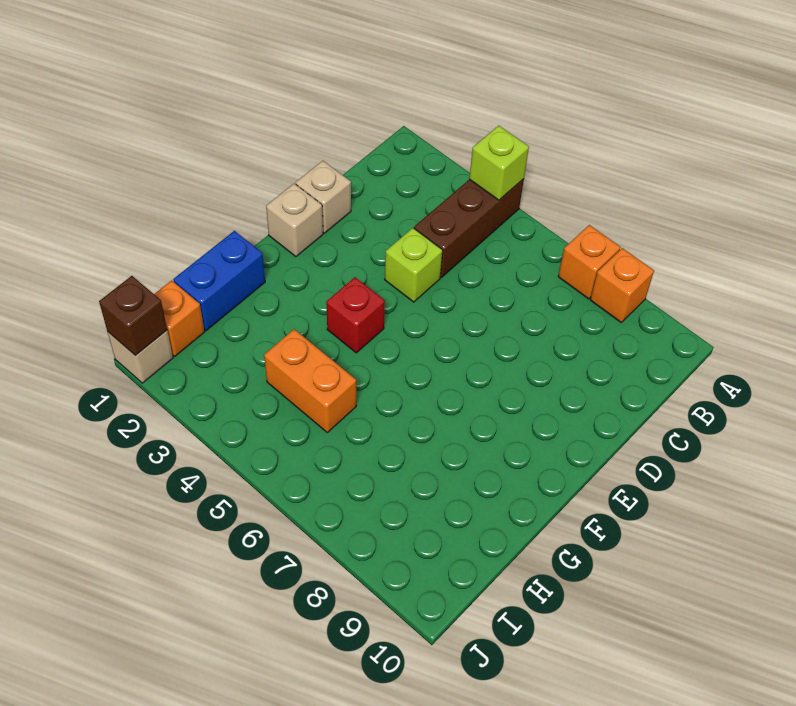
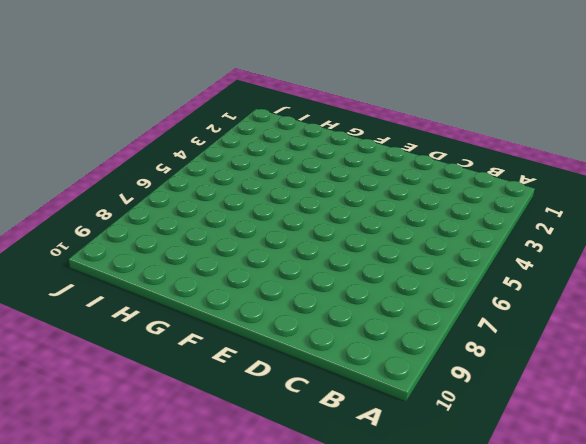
none -> brown 1x3 brick [414,179,524,277]
none -> orange 1x1 brick [558,225,620,299]
none -> orange 1x1 brick [590,248,654,322]

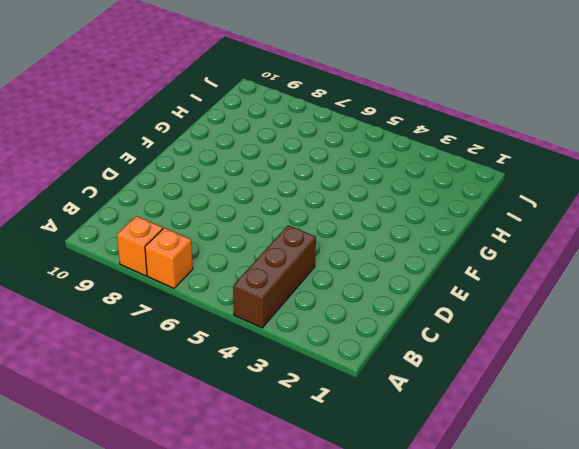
none -> tan 1x1 brick [296,161,351,233]
none -> lime 1x1 brick [385,228,443,302]
none -> tan 1x1 brick [266,184,323,257]

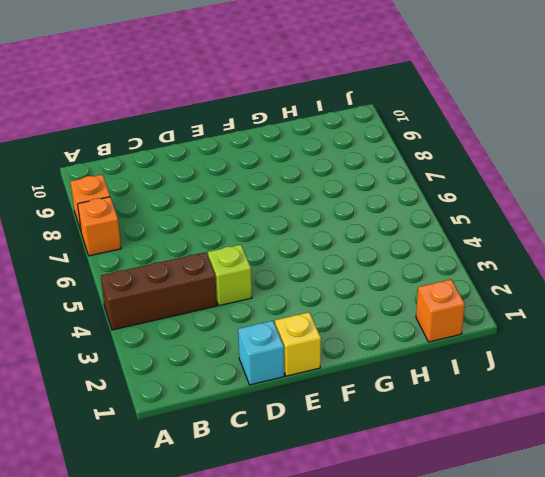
cyan 1x1 brick [238,321,284,385] -> tan 1x1 brick [296,161,351,233]
yellow 1x1 brick [275,312,321,376] -> tan 1x1 brick [266,184,323,257]
none -> red 1x1 brick [326,277,385,353]
none -> blue 1x2 brick [173,231,265,331]
none -> orange 1x2 brick [264,329,356,432]

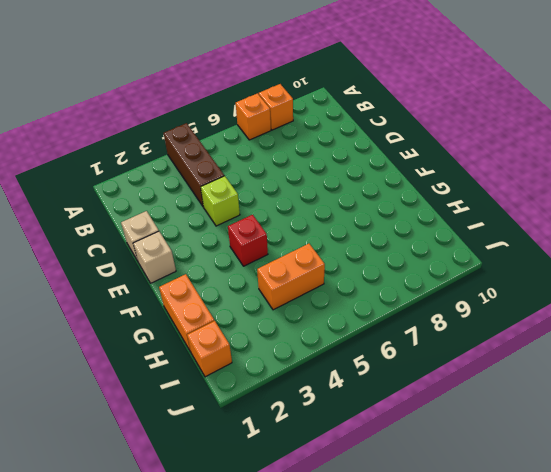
orange 1x2 brick [159,274,214,352] -> blue 1x2 brick [173,231,265,331]
none -> tan 1x1 brick [107,331,173,383]
none -> lime 1x1 brick [469,126,529,200]
none -> brown 1x1 brick [99,276,167,356]

